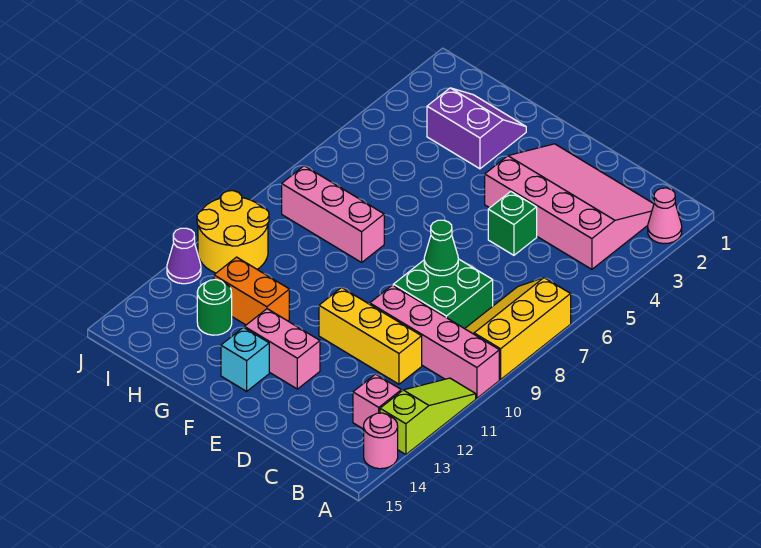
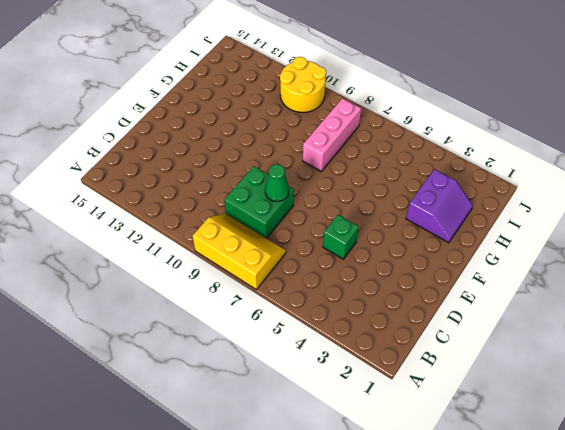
none -> pink 1x1 cone [648,188,682,244]
none -> pink 1x4 brick [370,285,499,398]
none -> lime 1x3 slope [380,378,476,455]

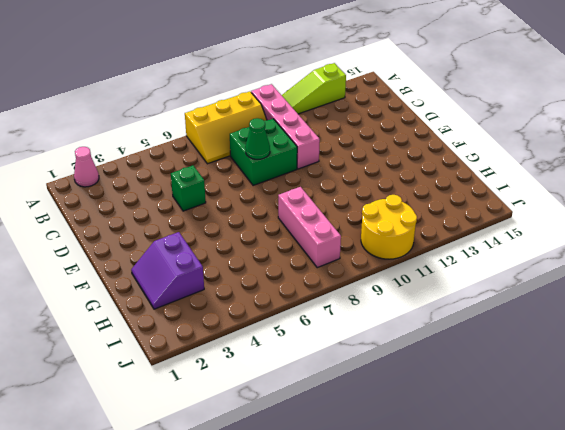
none -> pink 1x1 round brick [364,413,398,469]
none -> pink 3x4 slope [485,144,654,269]
none -> pink 1x1 brick [353,374,401,429]

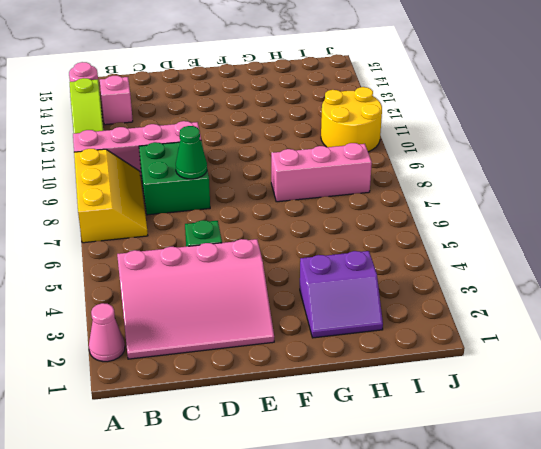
none -> yellow 1x3 brick [319,287,422,384]
none -> pink 1x2 brick [245,309,320,389]
none -> cyan 1x1 brick [221,327,269,391]

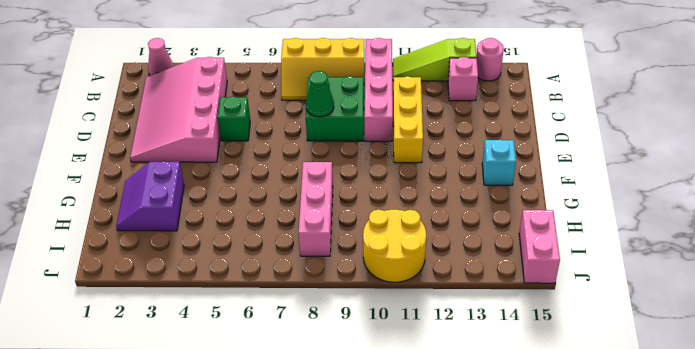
pink 1x2 brick [519,210,560,283] -> pink 1x2 brick moved to [245,309,320,389]
none -> orange 1x2 brick [214,257,289,325]
none -> green 1x1 round brick [197,280,232,335]
none -> purple 1x1 cone [167,228,201,284]

